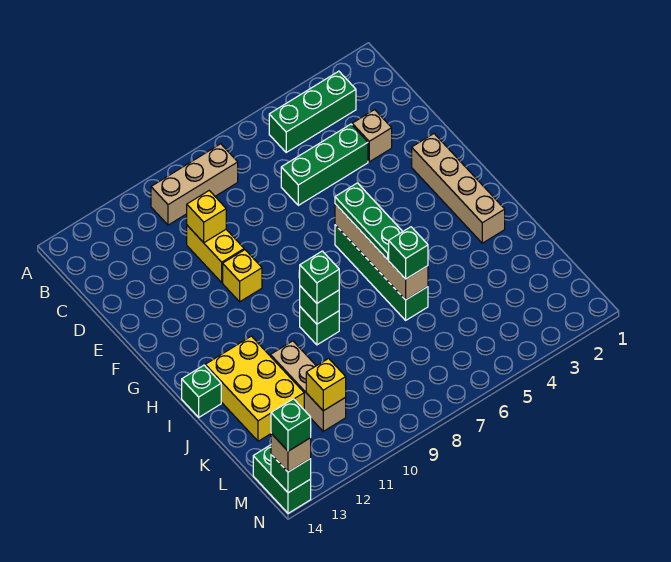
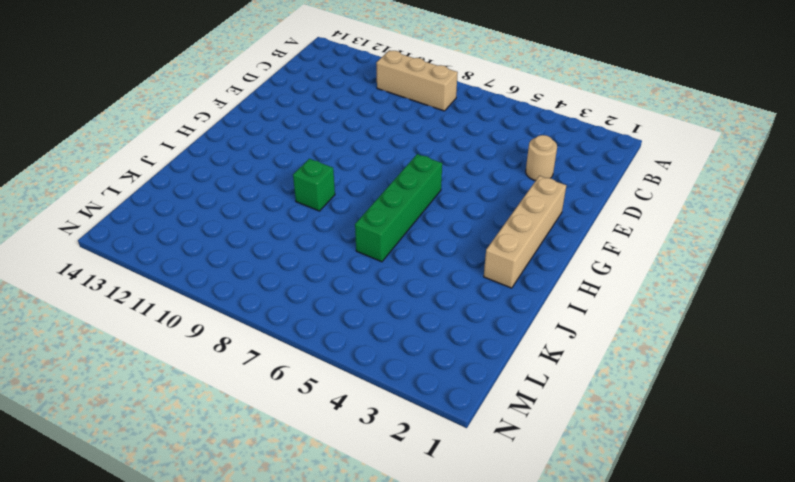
tan 1x1 round brick [526,135,557,181] -> tan 1x1 brick [352,110,392,162]
none -> green 1x3 brick [269,71,356,152]
none -> green 1x3 brick [281,124,368,205]
none -> yellow 1x2 brick [187,225,244,282]

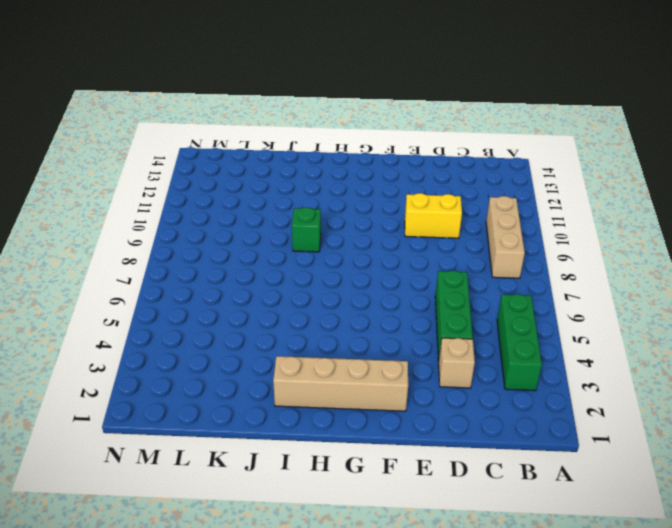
none -> yellow 1x1 brick [223,250,262,302]
none -> green 1x4 brick [335,225,428,320]
none -> yellow 2x3 brick [205,336,304,441]

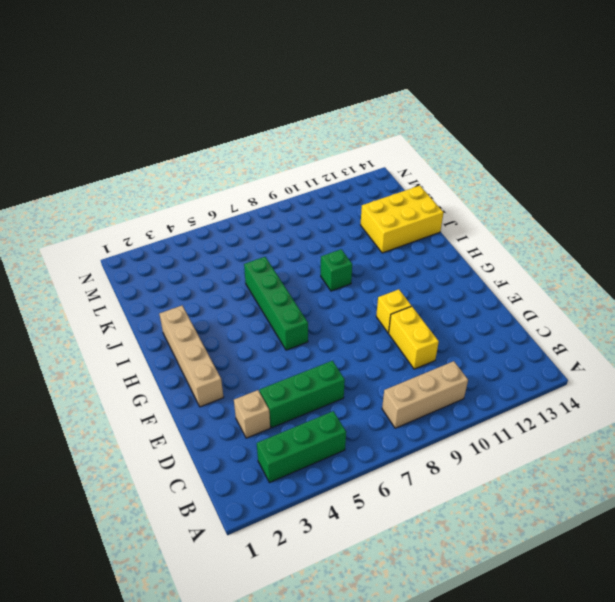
yellow 2x3 brick [361,186,443,253] -> yellow 2x3 brick turned to [205,336,304,441]
none -> green 1x1 brick [182,365,221,417]
none -> tan 1x3 brick [270,341,346,431]
none -> green 1x2 brick [253,445,311,513]

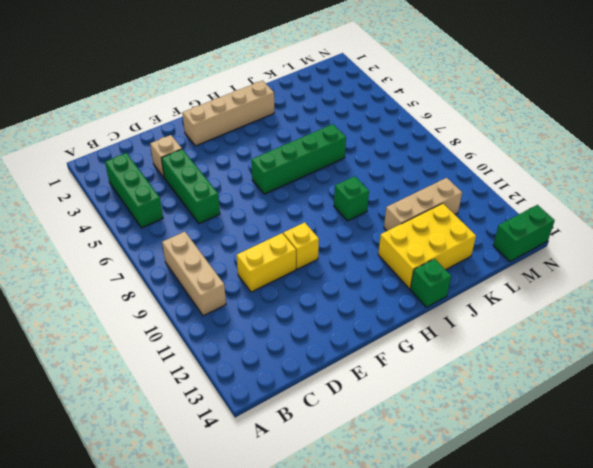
none -> yellow 1x1 brick [187,191,226,243]
none -> tan 1x4 brick [335,204,428,300]
none -> green 1x1 brick [300,286,339,324]

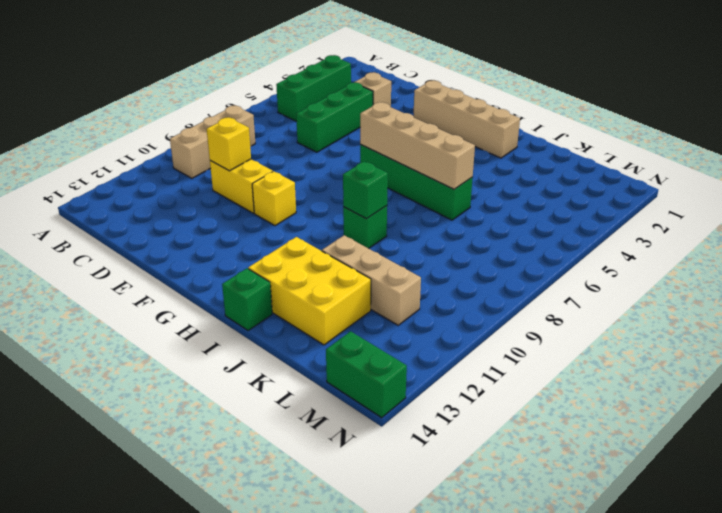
none -> yellow 1x1 brick [306,358,346,411]
none -> green 1x1 brick [271,454,311,493]
none -> green 1x3 plate [335,183,403,260]

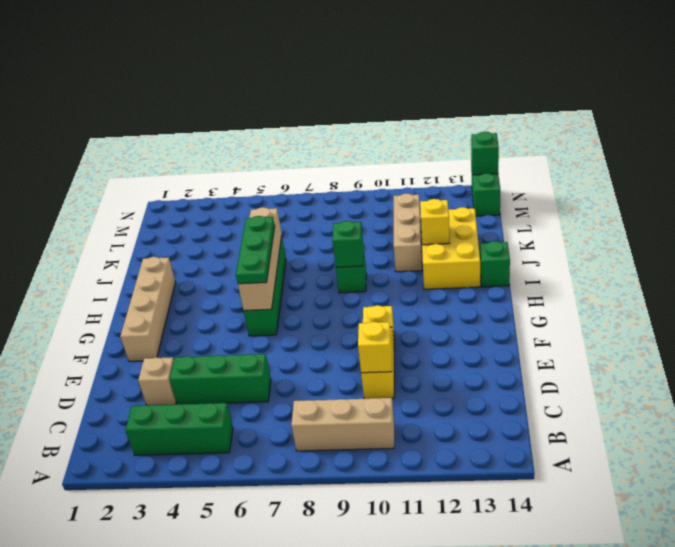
yellow 1x1 brick [420,199,450,245] -> yellow 1x1 brick moved to [306,358,346,411]
none -> green 1x1 brick [300,251,339,303]
none -> green 1x1 brick [389,227,428,279]
none -> tan 1x1 brick [271,434,311,472]

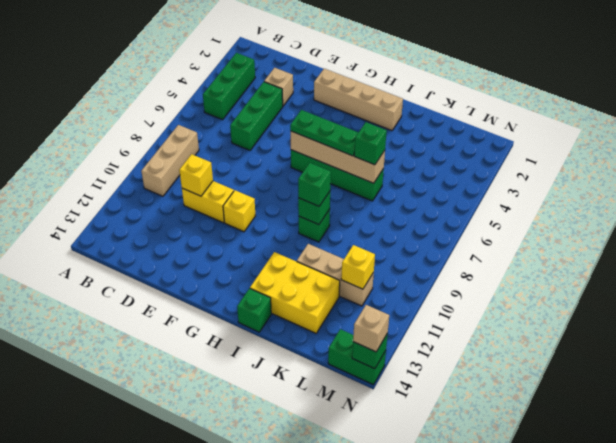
none -> green 1x1 brick [271,399,311,451]

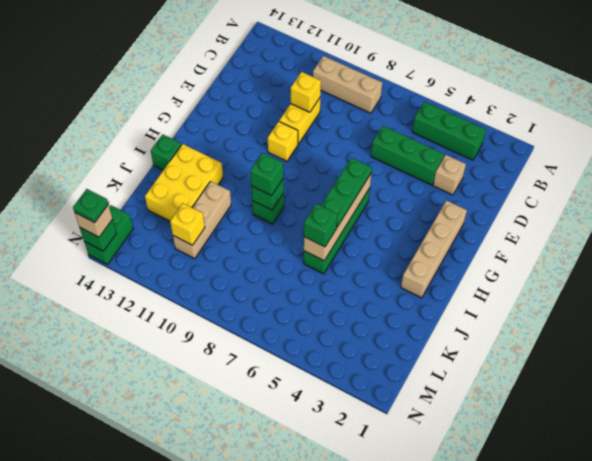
green 1x1 plate [73,189,108,222] -> green 1x1 brick [271,399,311,451]

